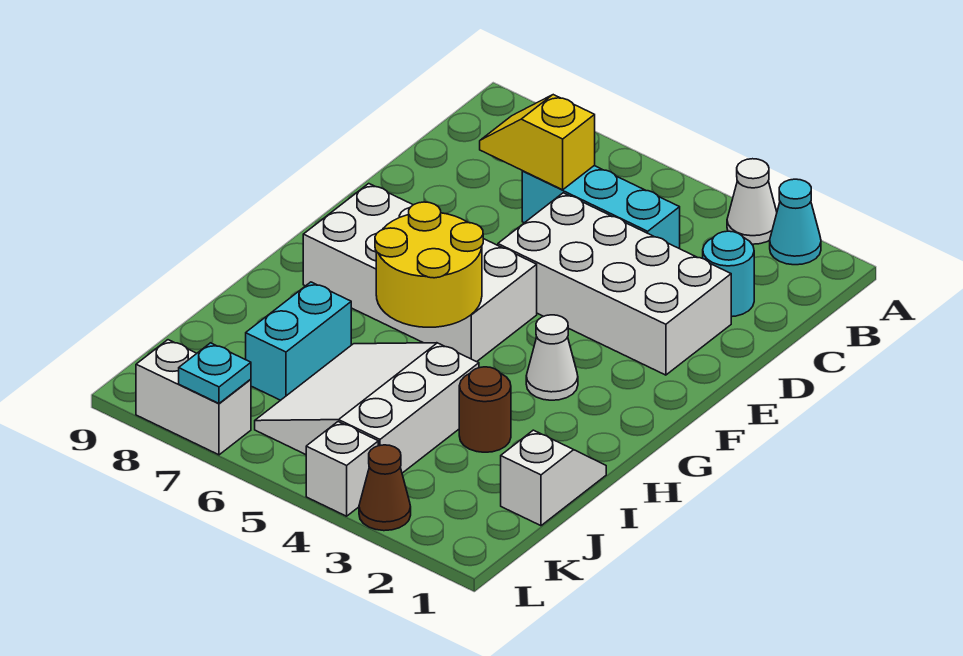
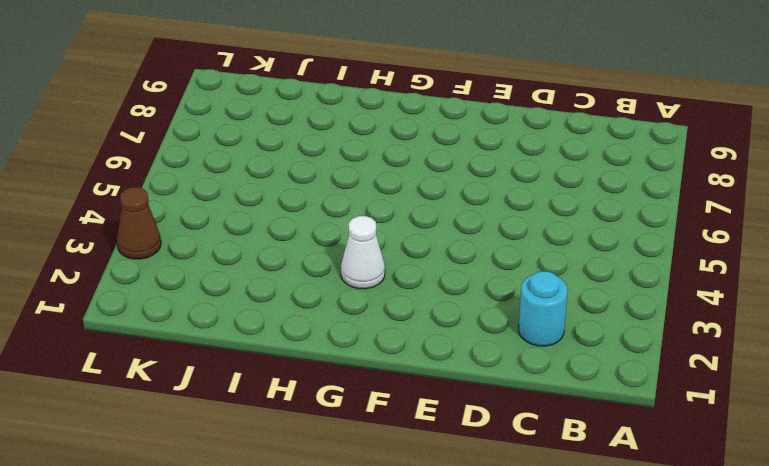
none -> cyan 1x1 cone [770,179,821,265]
none -> white 1x1 cone [727,159,777,244]
none -> cyan 1x3 brick [522,166,680,249]

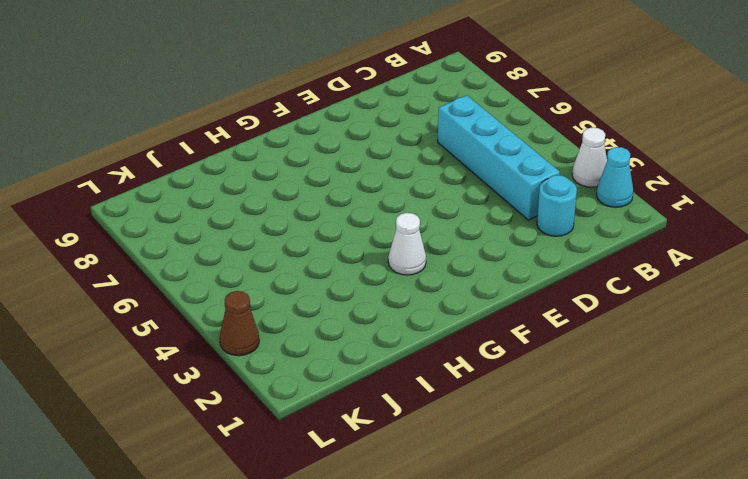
cyan 1x4 brick [438,95,560,220] -> cyan 1x3 brick [522,166,680,249]
none -> white 2x4 brick [498,193,731,375]
none -> white 2x4 brick [303,184,537,362]
none -> white 1x2 slope [501,430,606,526]

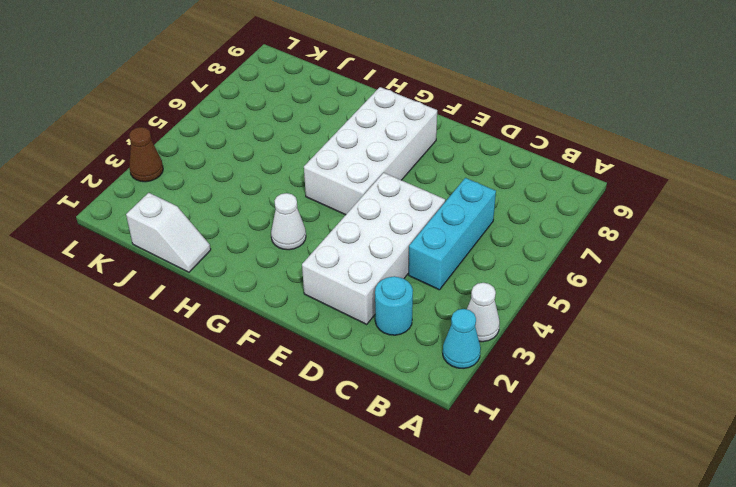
none -> brown 1x1 round brick [459,367,511,452]
none -> white 3x3 slope [255,343,479,473]
none -> cyan 1x2 brick [246,282,351,400]

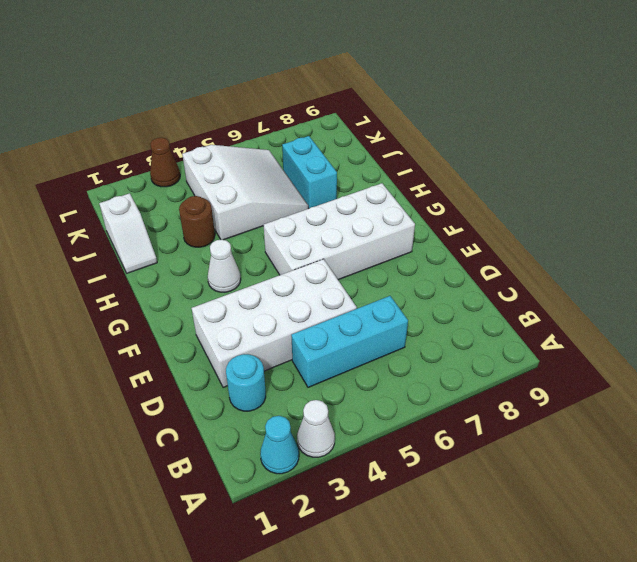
none -> white 1x1 brick [306,422,378,516]
none -> white 1x2 brick [136,340,251,455]
none -> yellow 1x2 slope [480,95,595,190]

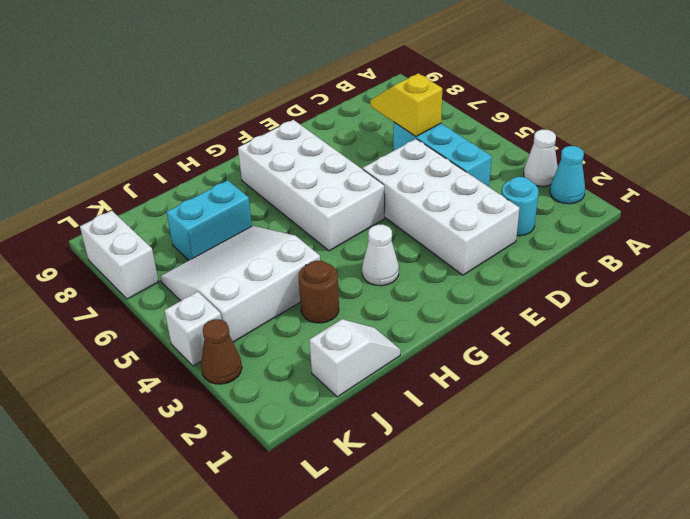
none -> yellow 2x2 round brick [375,202,483,327]
none -> cyan 1x1 plate [179,343,251,403]

